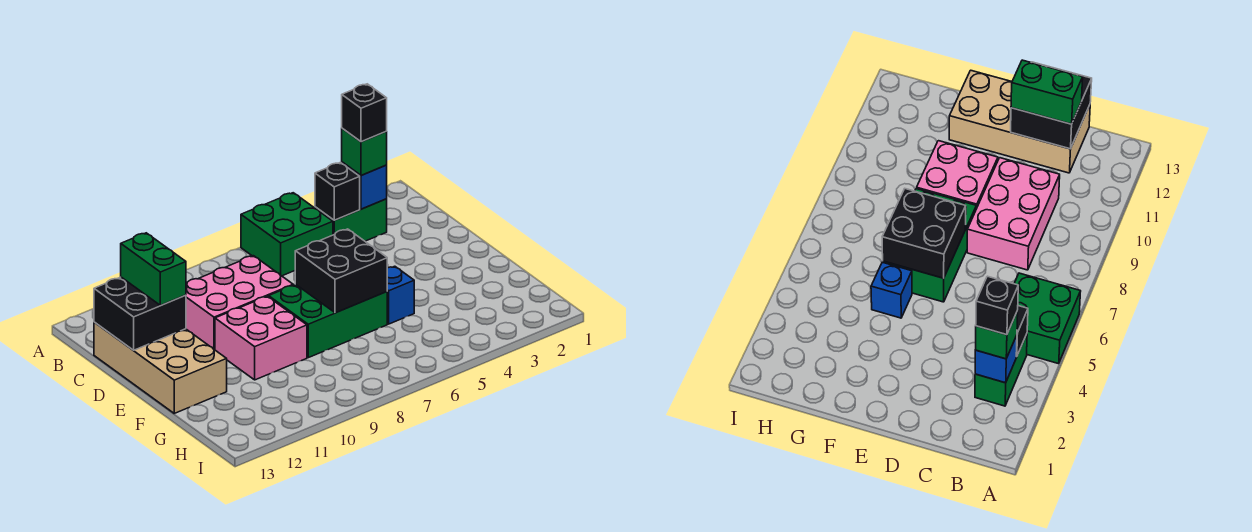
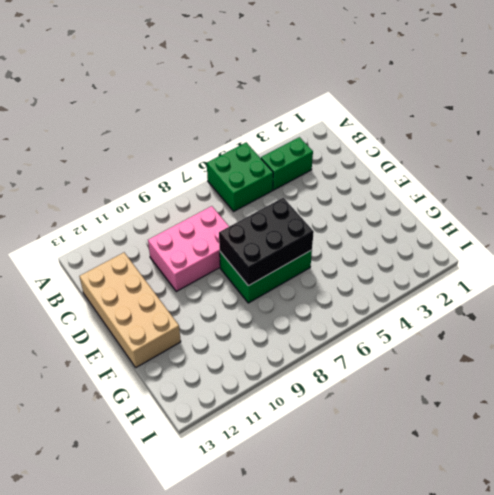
black 2x3 brick [219,198,314,286] -> black 2x2 brick [295,229,387,313]
none -> pink 2x2 brick [215,296,307,380]
none -> blue 1x1 brick [387,266,414,324]
none -> blue 1x1 brick [342,162,387,209]

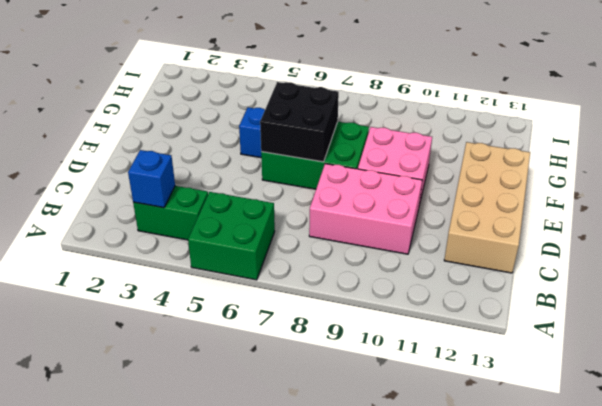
none -> black 1x1 brick [315,162,360,220]
none -> black 2x2 brick [94,277,186,350]
none -> green 1x1 brick [342,128,387,175]

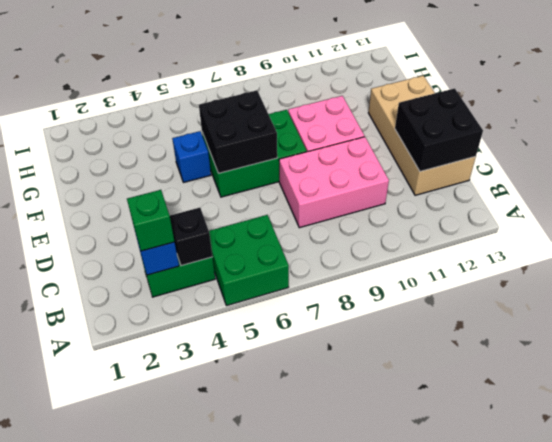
none -> green 1x2 brick [121,233,186,305]
none -> black 1x1 brick [342,84,387,142]

